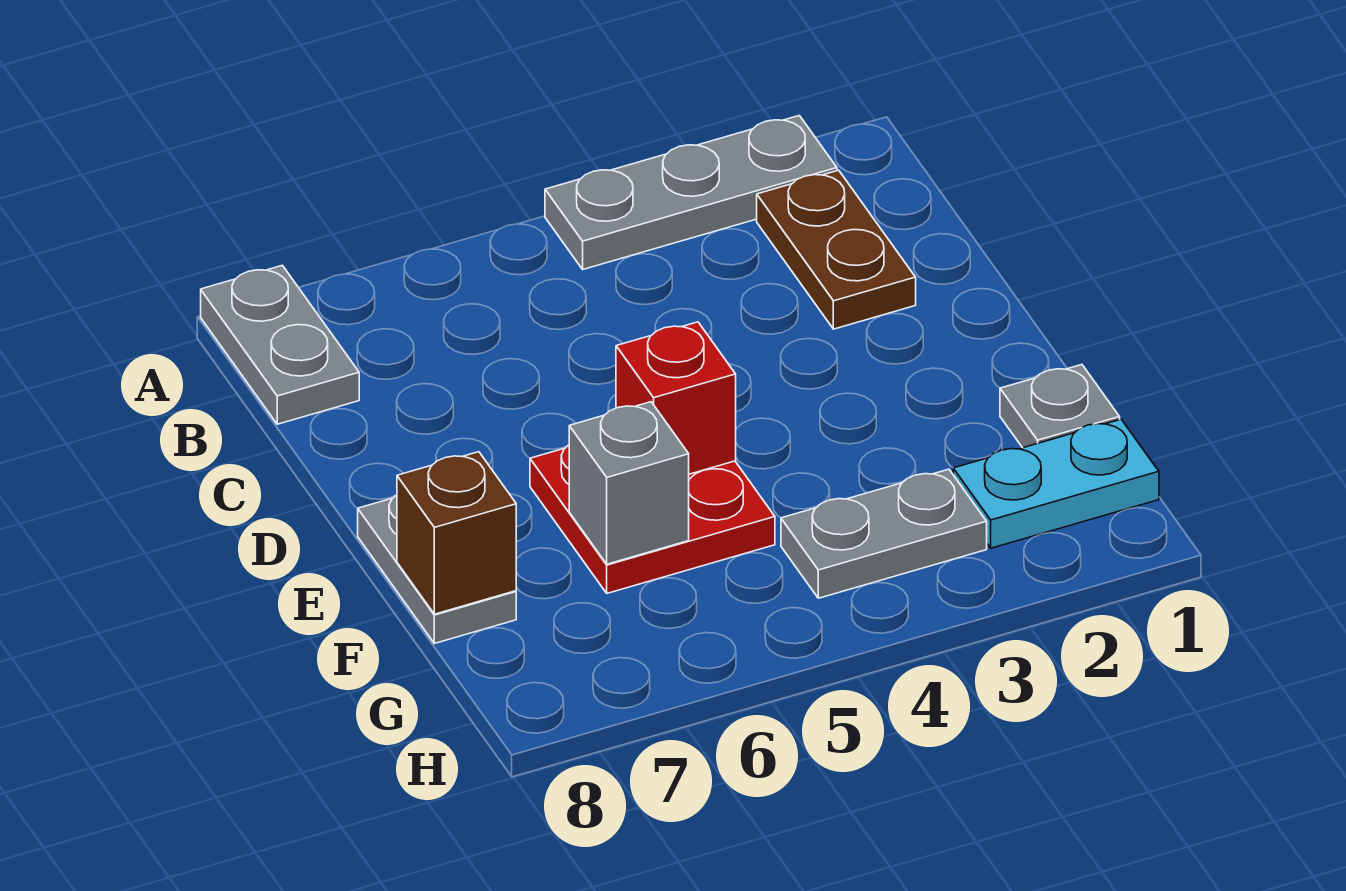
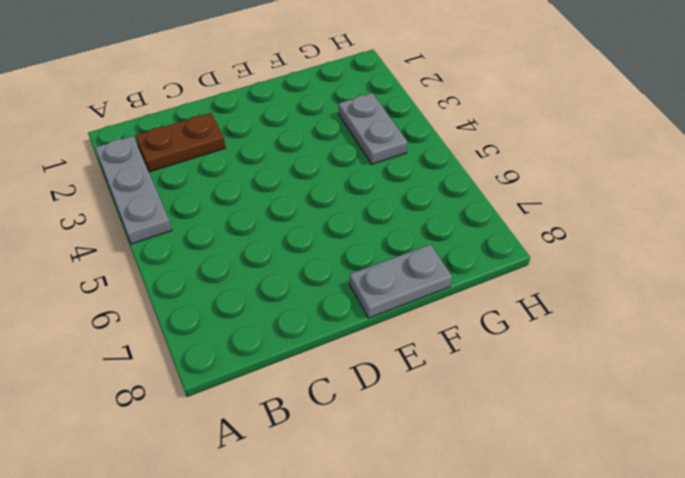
none -> grey 1x2 plate [201,265,359,424]
none -> red 2x2 plate [530,445,775,593]

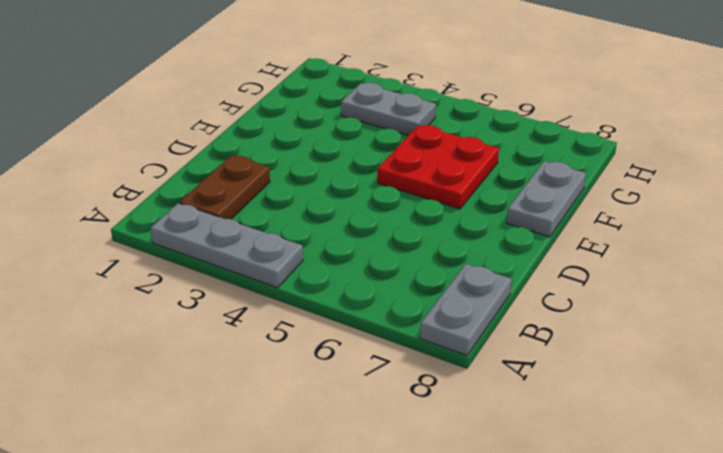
none -> grey 1x1 plate [1000,365,1120,448]
none -> cyan 1x2 plate [953,419,1159,548]

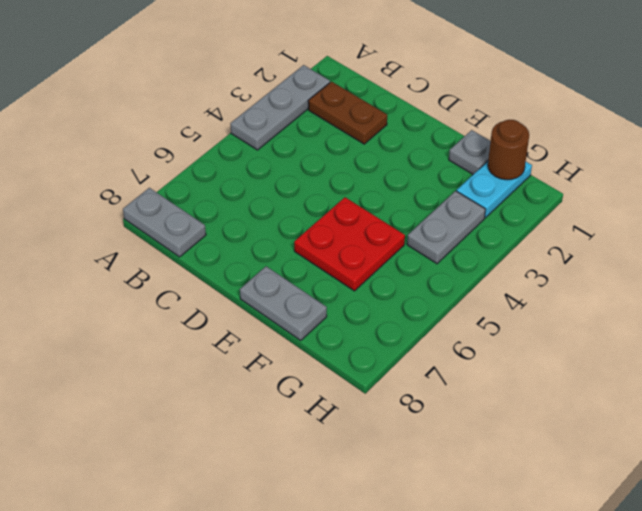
brown 1x1 round brick [488,120,529,180] -> none
none -> red 1x1 brick [616,322,736,474]
none -> grey 1x1 brick [569,402,689,564]

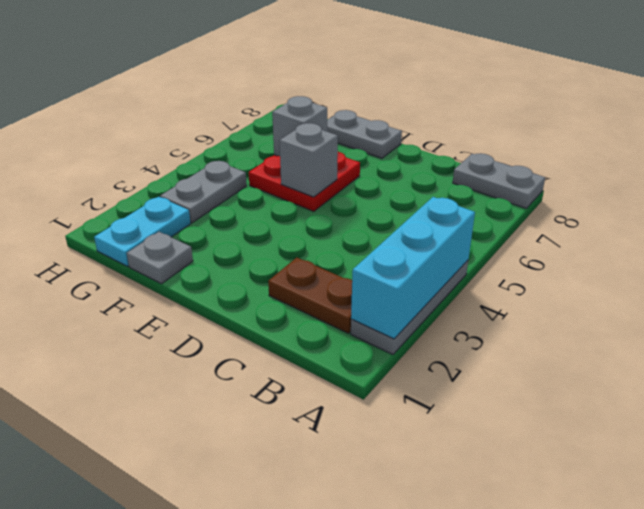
cyan 1x3 brick [351,197,475,339] -> none
grey 1x1 brick [280,123,338,197] -> red 1x1 brick [616,322,736,474]
none -> brown 1x1 brick [397,452,516,614]

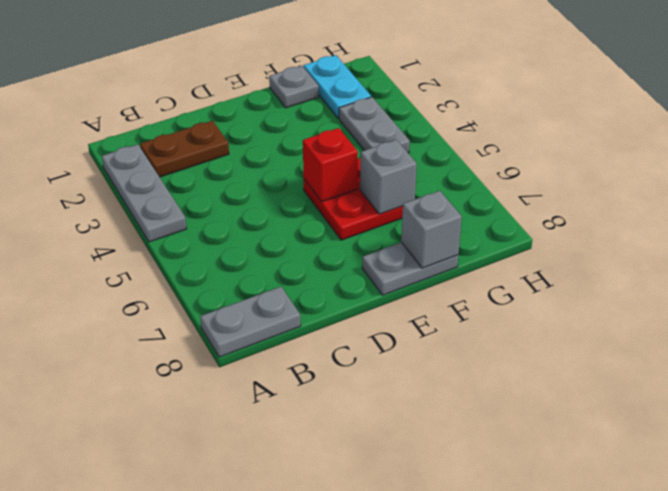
grey 1x1 brick [401,191,462,268] -> brown 1x1 brick [397,452,516,614]

